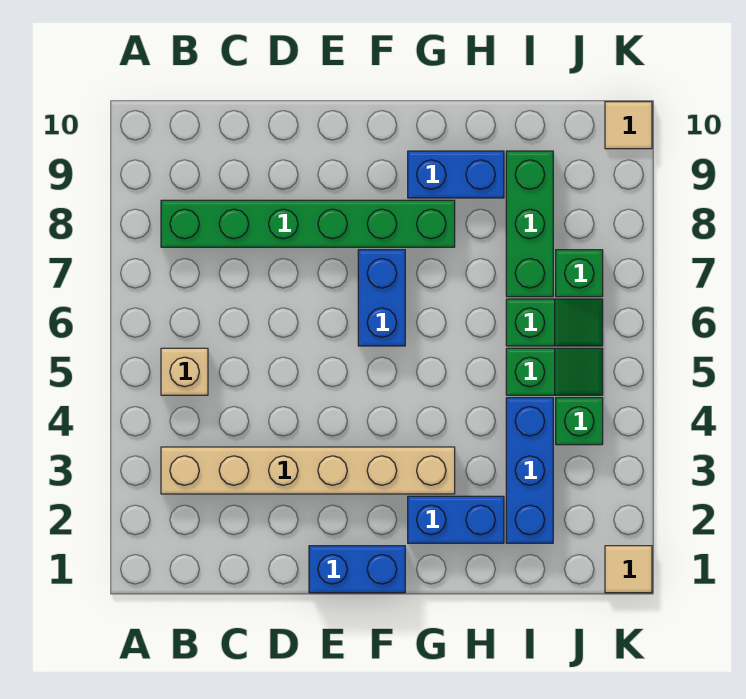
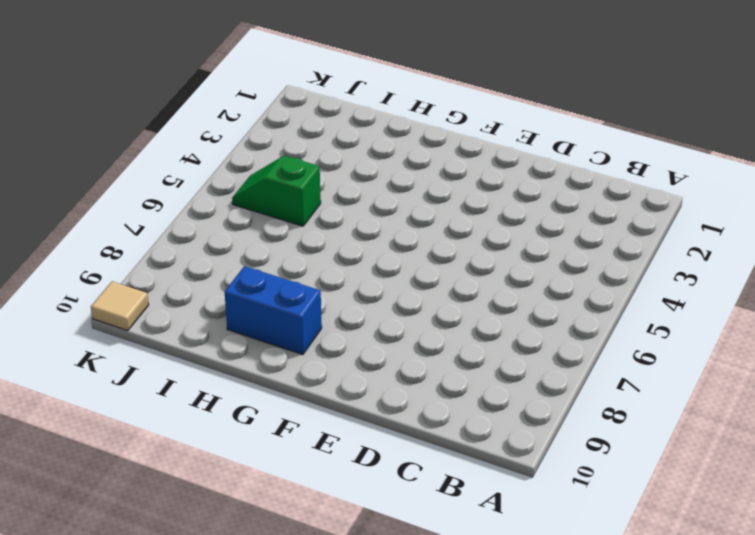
none -> tan 1x6 brick [161,447,455,494]
none -> tan 1x1 brick [161,348,208,395]
none -> green 1x6 brick [161,200,455,247]

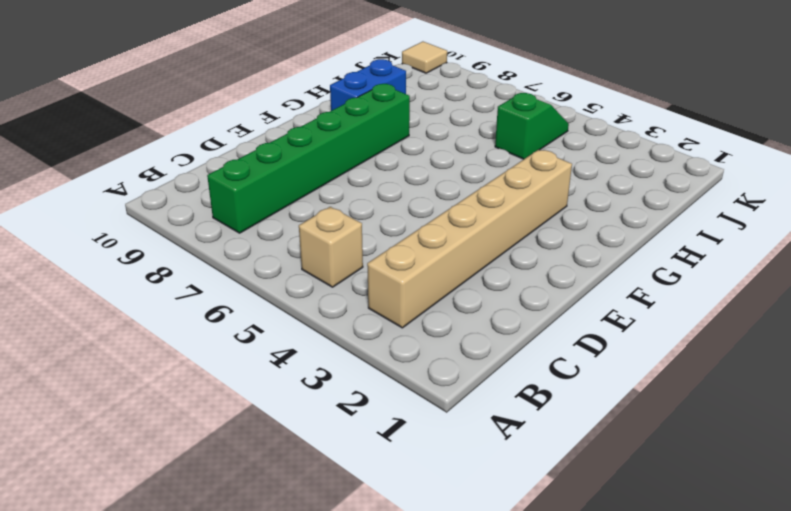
none -> blue 1x2 brick [309,546,405,593]
none -> blue 1x2 brick [358,250,405,346]
none -> blue 1x2 brick [408,496,504,543]

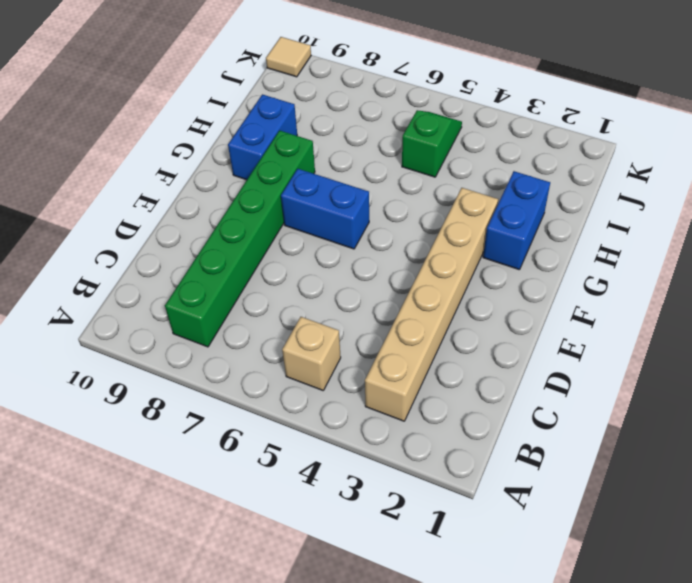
none -> blue 1x2 brick [309,546,405,593]
none -> blue 1x3 brick [506,398,553,543]
none -> green 1x2 slope [506,299,603,346]

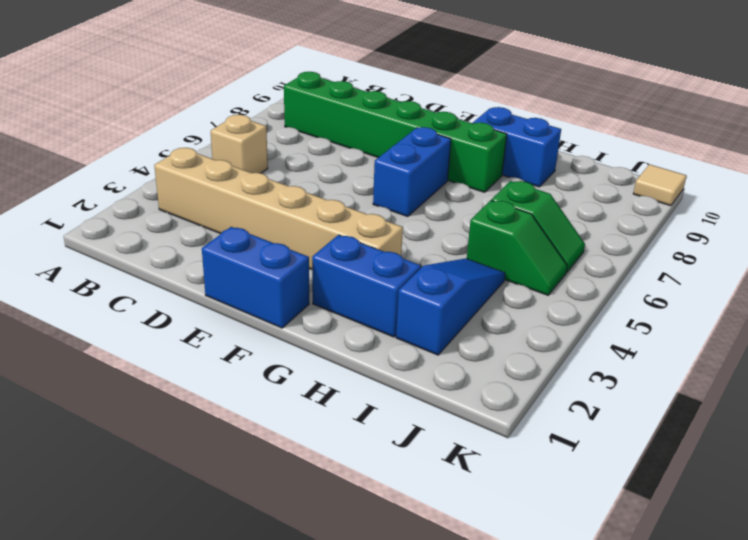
blue 1x3 slope [396,258,505,355] -> blue 1x3 brick [506,398,553,543]
none -> green 1x3 brick [506,151,553,297]
none -> green 1x1 brick [556,398,603,445]
none -> green 1x1 brick [556,250,603,297]

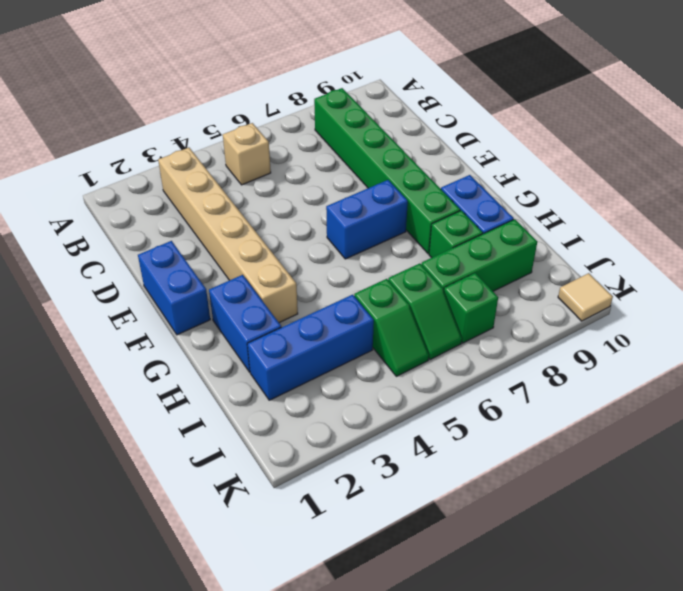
green 1x1 brick [429,210,483,258] -> green 1x1 brick moved to [556,398,603,445]
none -> tan 1x1 tile [605,546,652,593]

